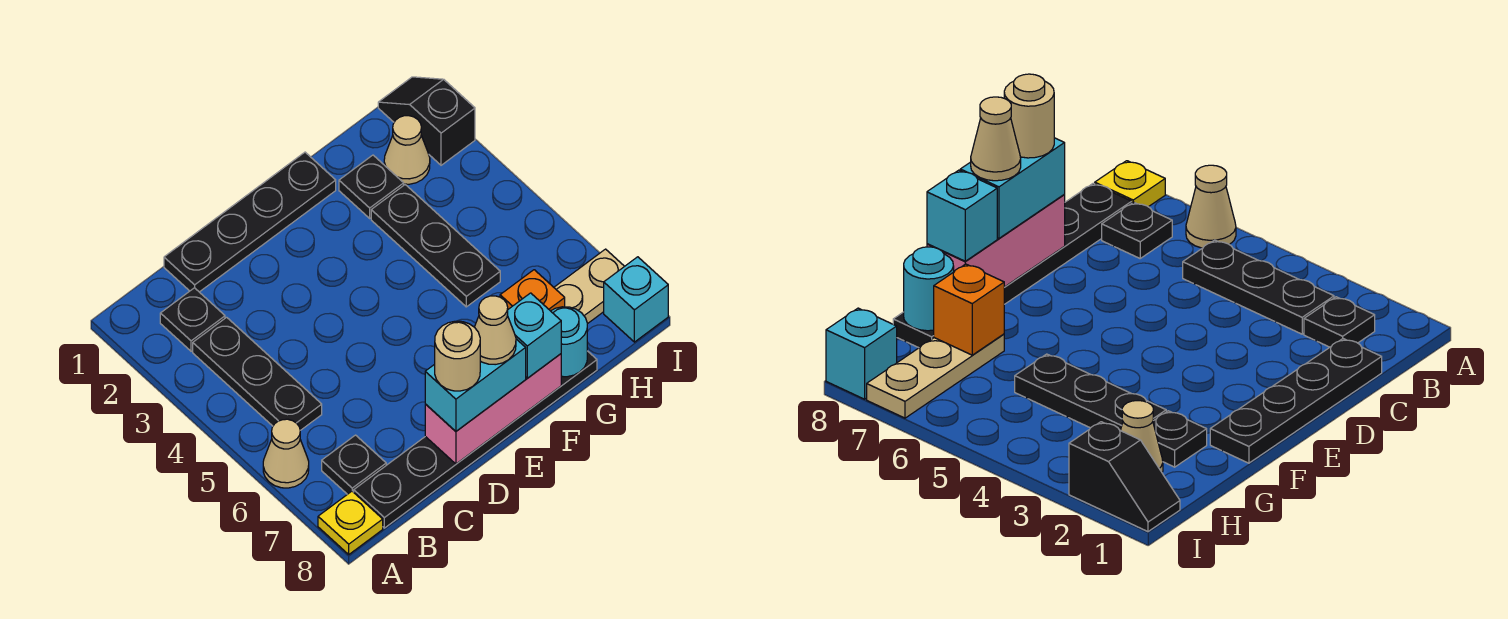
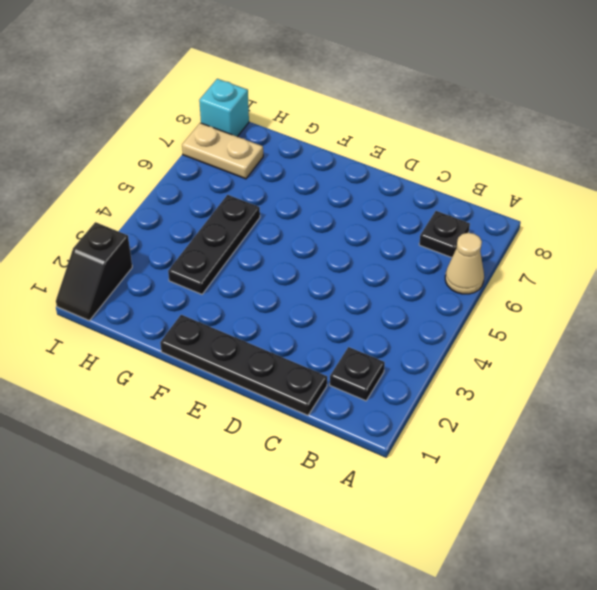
tan 1x2 plate [182,123,263,179] -> tan 1x3 plate [554,249,624,324]
none -> yellow 1x1 plate [318,491,383,554]
none -> black 1x3 plate [193,317,322,430]
none -> black 1x6 plate [354,351,597,528]

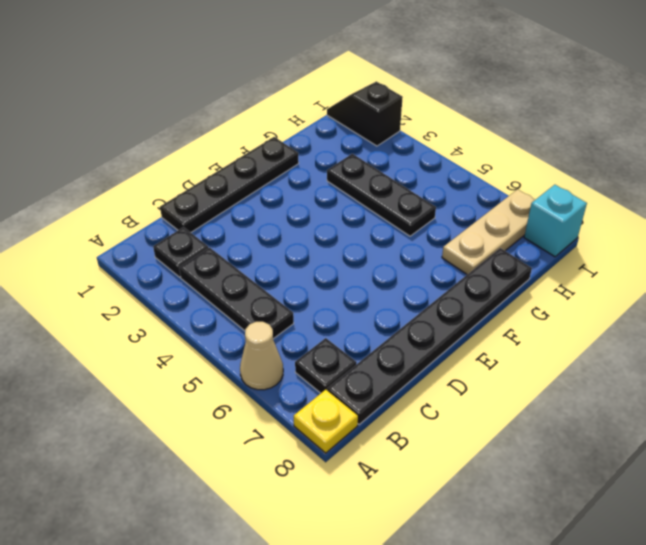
none -> black 1x1 plate [339,155,404,218]
none -> tan 1x1 cone [384,116,430,184]
none -> pink 1x3 brick [425,354,561,464]

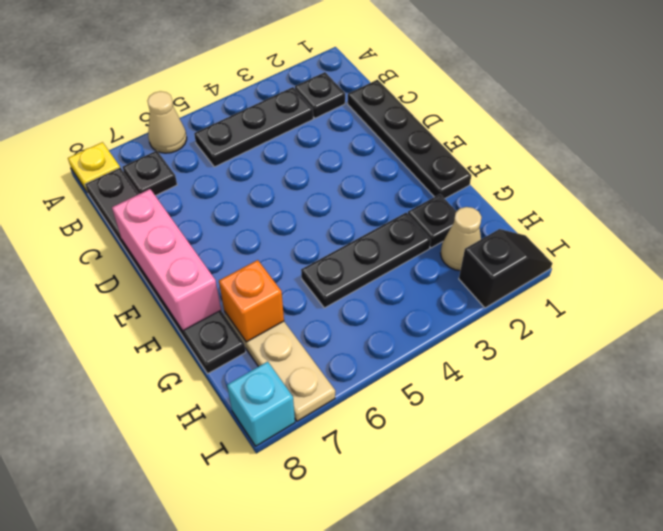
none -> cyan 1x1 round brick [551,307,587,377]
none -> cyan 1x2 brick [425,339,526,431]
none -> cyan 1x1 brick [507,293,561,378]

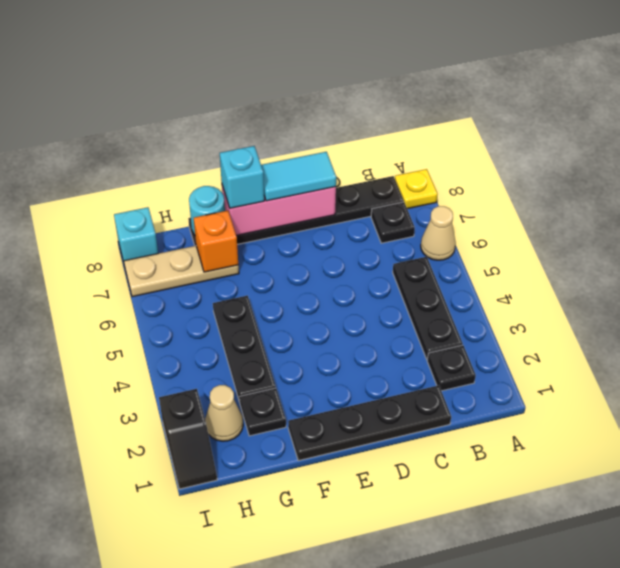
cyan 1x2 tile [261,152,336,201] -> cyan 1x2 brick [425,339,526,431]
none -> tan 1x1 round brick [435,321,480,391]
none -> tan 1x1 cone [475,296,516,365]

